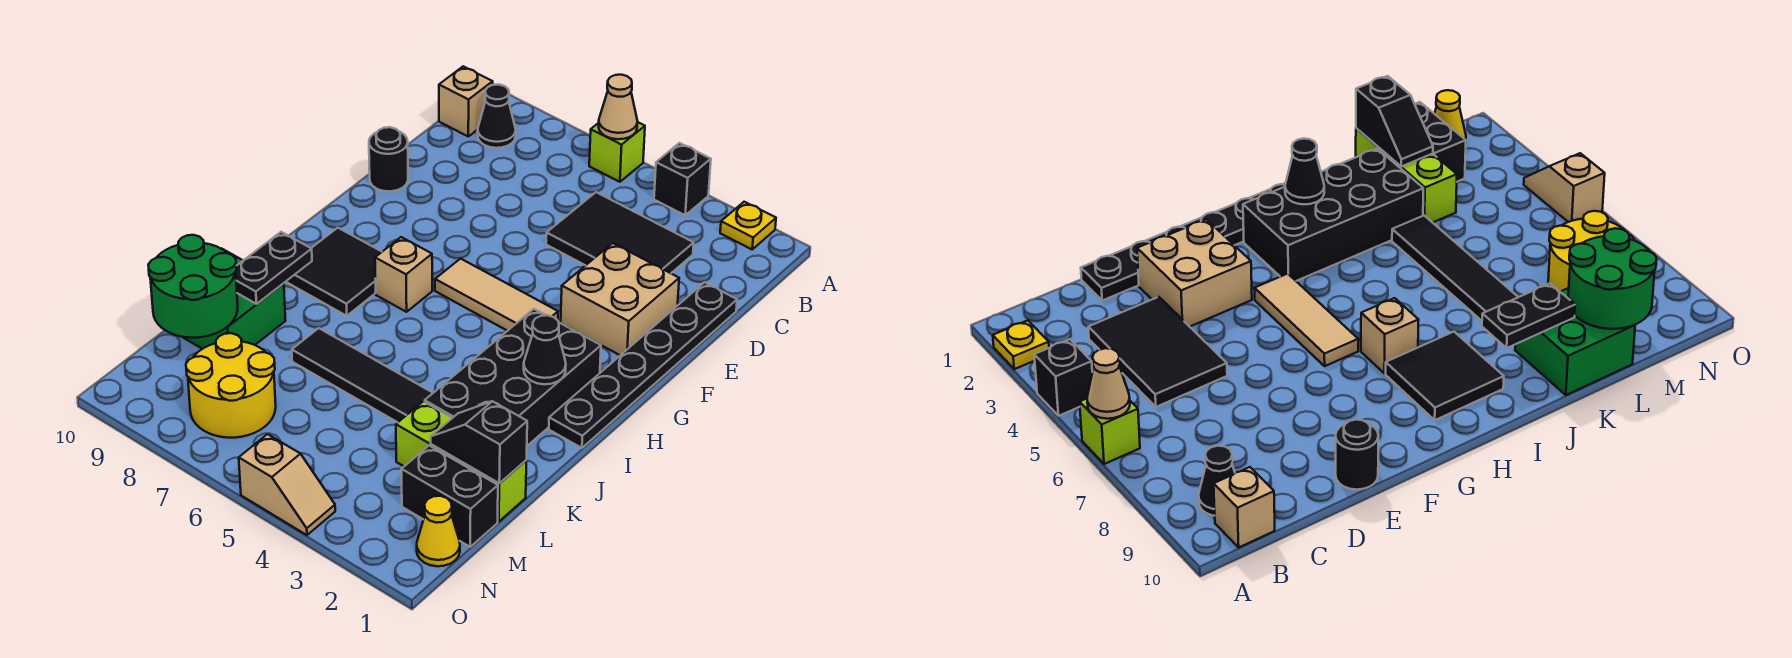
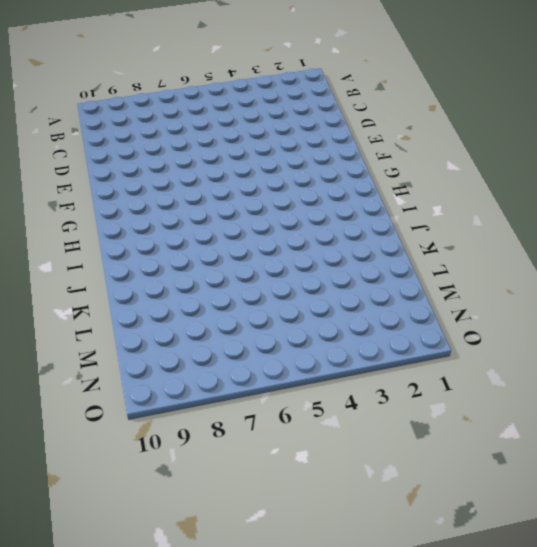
none -> yellow 1x1 plate [720,202,776,249]
none -> black 1x1 brick [654,143,711,215]
none -> lime 1x1 brick [589,122,645,182]

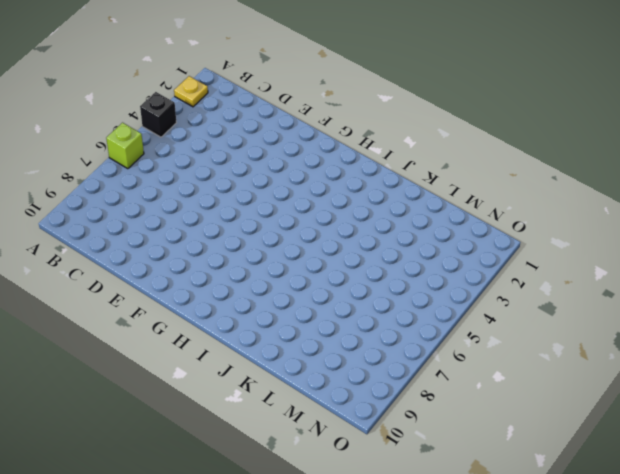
none -> black 1x1 cone [478,85,516,148]
none -> tan 1x1 brick [439,66,493,136]
none -> black 2x3 tile [546,192,694,273]

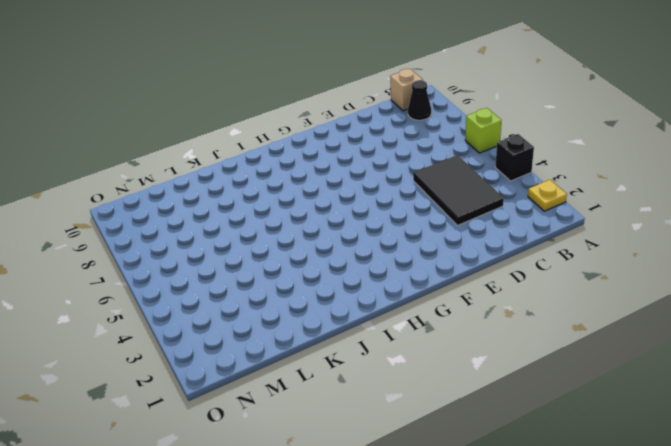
none -> black 1x6 plate [549,282,737,448]
none -> tan 2x2 brick [561,243,679,355]
none -> black 1x1 round brick [369,127,408,191]

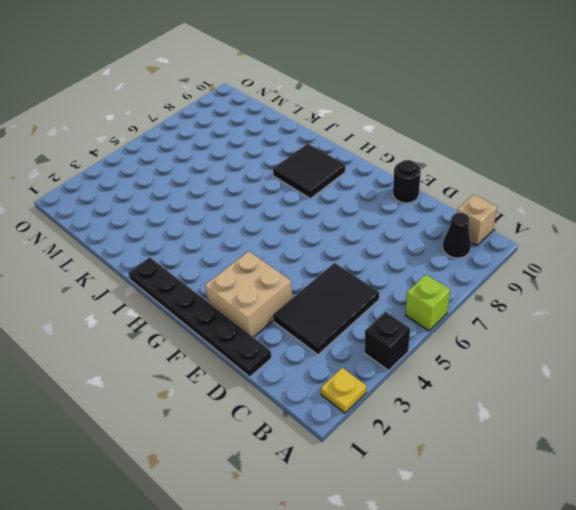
none -> tan 1x3 tile [435,258,558,331]
none -> black 2x4 brick [425,309,601,446]
none -> tan 1x1 brick [375,237,432,312]

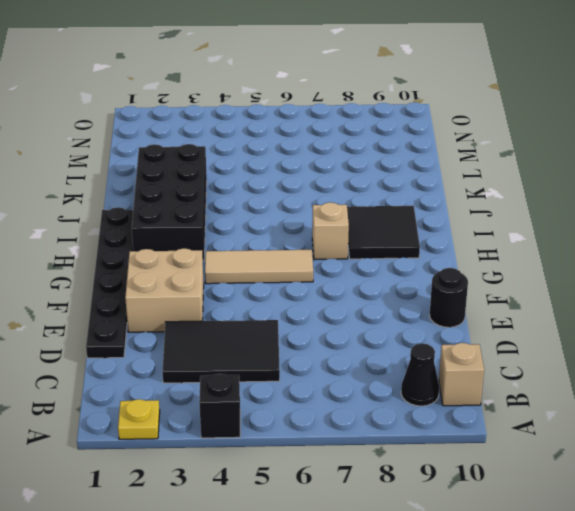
none -> lime 1x1 brick [589,122,645,182]
none -> black 1x4 tile [292,328,433,422]
none -> green 2x2 brick [183,249,286,349]

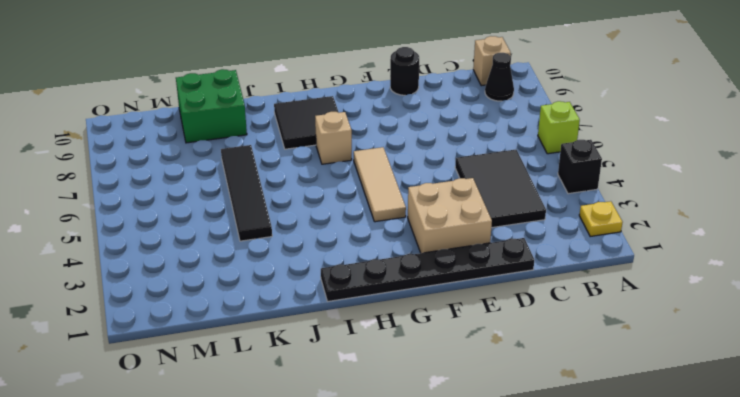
none -> black 2x4 brick [425,309,601,446]
none -> lime 1x3 brick [396,401,526,522]
none -> black 1x2 brick [401,446,498,547]

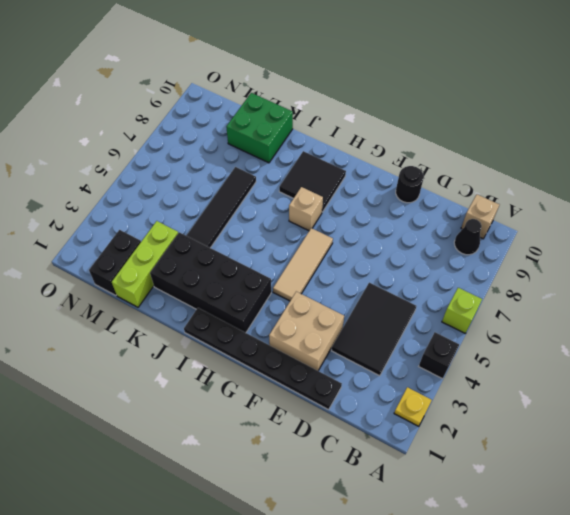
none -> yellow 2x2 round brick [186,333,276,438]
none -> yellow 1x1 cone [417,496,460,566]
none -> tan 1x2 slope [239,434,335,535]

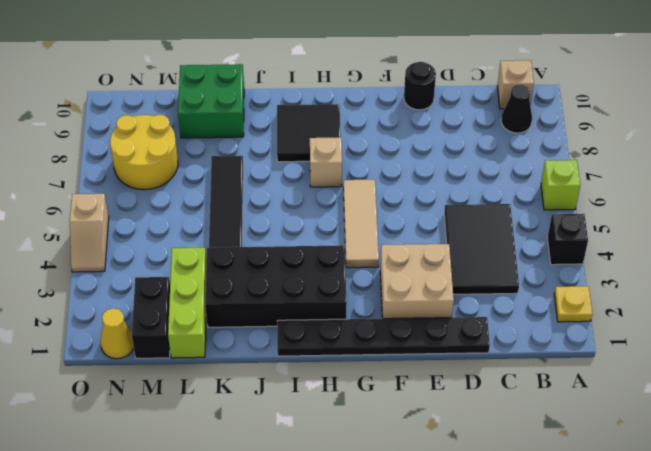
none -> tan 1x1 cone [599,75,638,139]
none -> black 1x1 cone [524,315,566,384]
none -> black 1x2 plate [236,232,312,304]

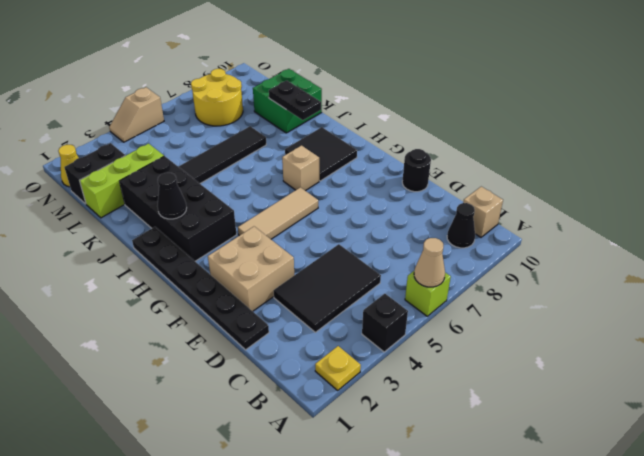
none -> black 1x2 slope [431,401,527,483]
none -> green 2x2 round brick [148,235,238,338]

